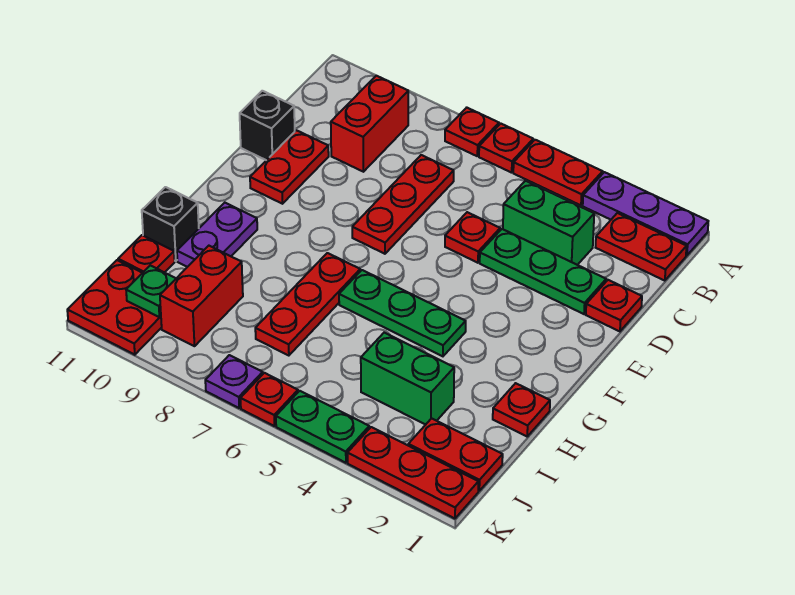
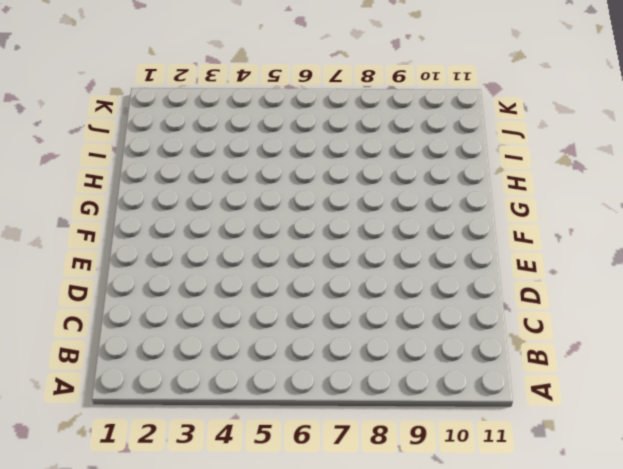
none -> purple 1x3 plate [583,172,708,256]
none -> red 1x2 plate [513,140,603,205]
none -> red 1x1 plate [479,124,533,173]

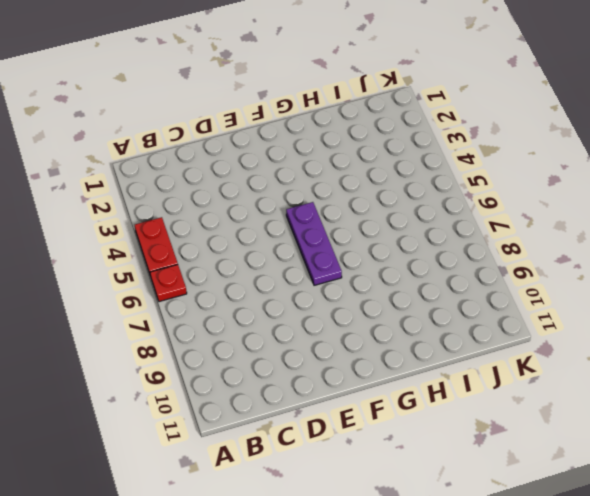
purple 1x3 plate [286,202,342,285] -> purple 1x3 plate moved to [583,172,708,256]
none -> red 1x1 plate [445,108,499,156]
none -> red 1x2 plate [596,213,687,281]
none -> red 1x2 brick [331,76,408,172]

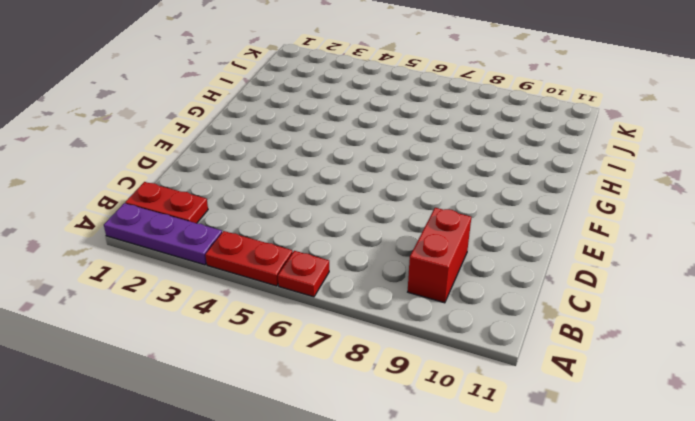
none -> red 1x1 plate [445,108,499,156]
none -> green 1x2 brick [503,181,594,265]
none -> red 1x3 plate [352,155,454,254]

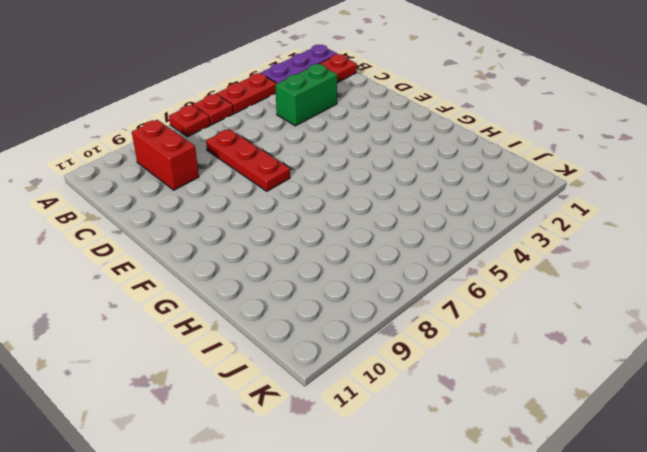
none -> red 1x1 plate [586,280,642,331]
none -> green 1x3 plate [480,229,606,314]
none -> red 1x1 plate [445,212,500,263]

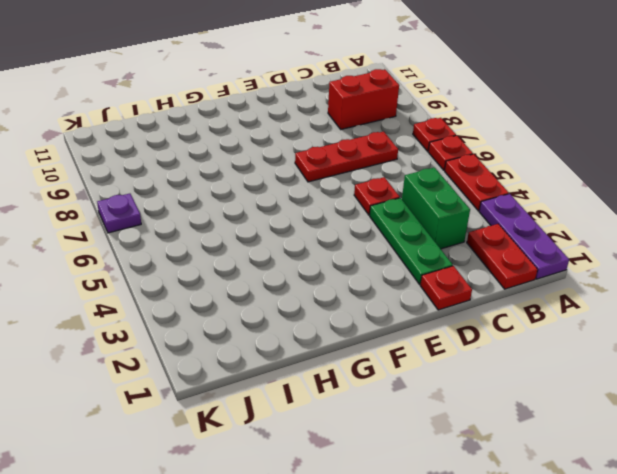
none -> red 1x2 plate [250,130,329,204]
none -> black 1x1 brick [240,91,295,160]
none -> green 1x3 plate [339,270,466,356]

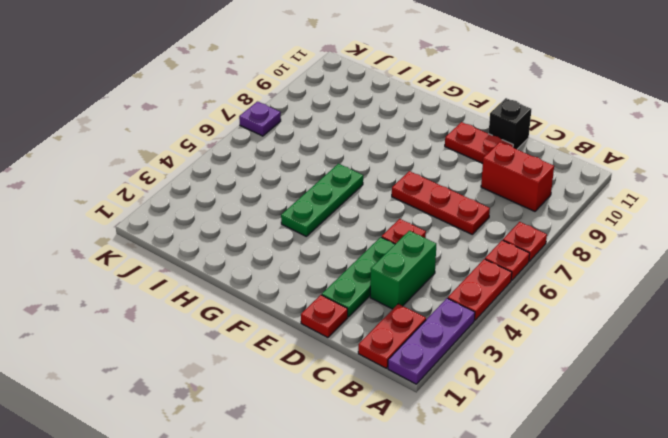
none -> red 1x3 plate [255,253,360,356]
none -> purple 1x2 plate [177,203,257,267]
none -> red 1x1 plate [493,383,550,436]

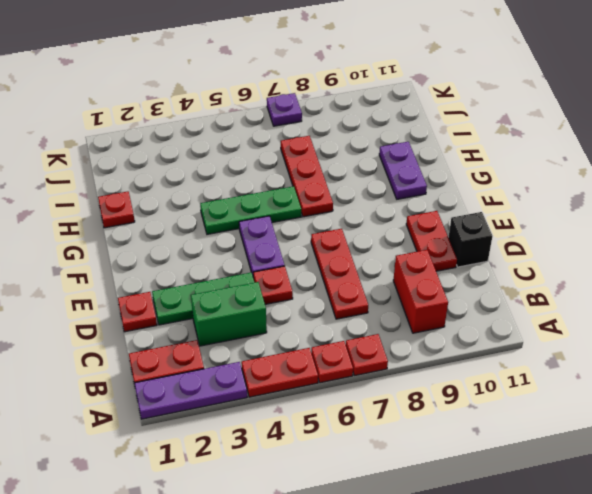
purple 1x2 plate [239,216,285,279] -> none
none -> black 1x1 brick [142,187,199,261]
none -> green 1x2 brick [361,333,454,425]
none -> red 1x2 brick [160,246,243,346]

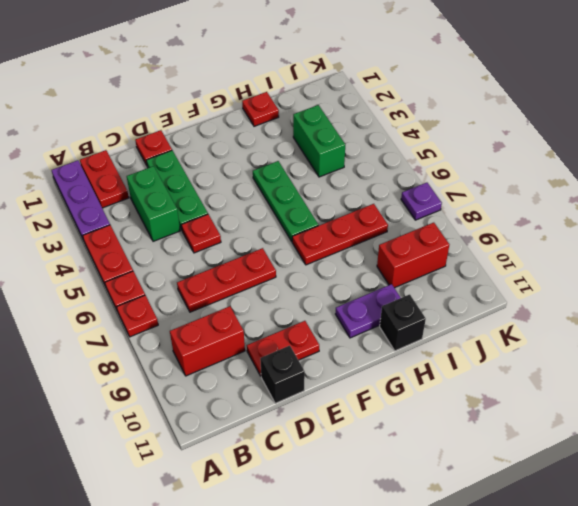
none -> red 1x1 plate [118,235,175,273]
none -> red 1x2 plate [408,418,503,491]
none -> red 2x2 plate [67,260,162,355]

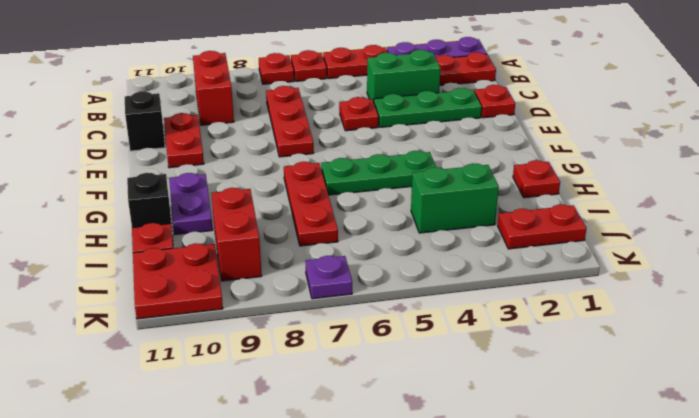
none -> red 1x3 plate [348,427,478,519]
none -> green 1x2 plate [276,391,369,463]
none -> red 1x1 plate [241,373,298,426]

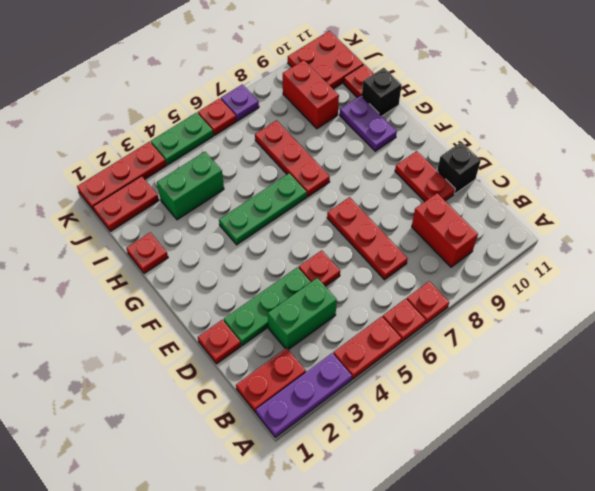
none -> green 1x1 plate [126,265,176,317]

